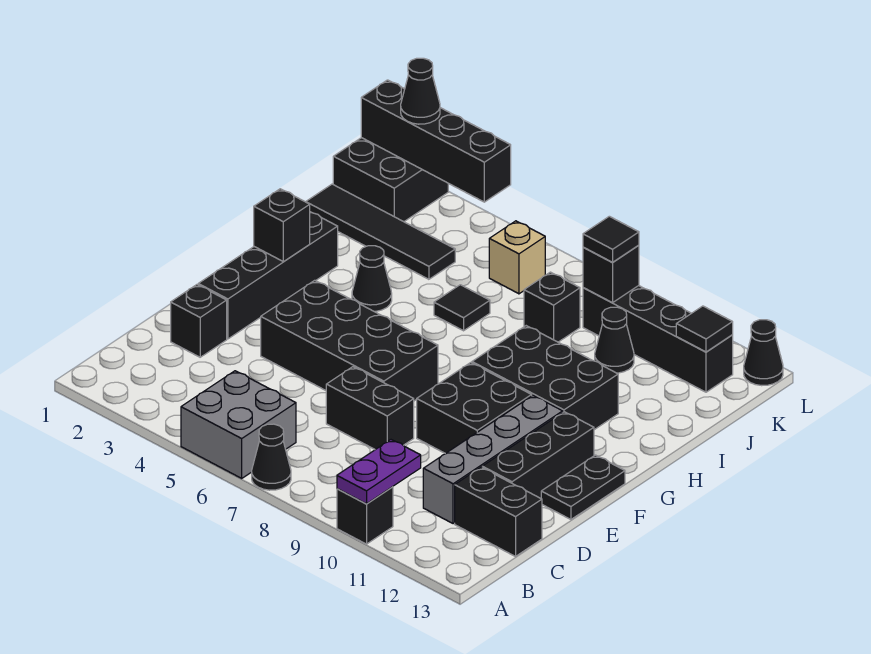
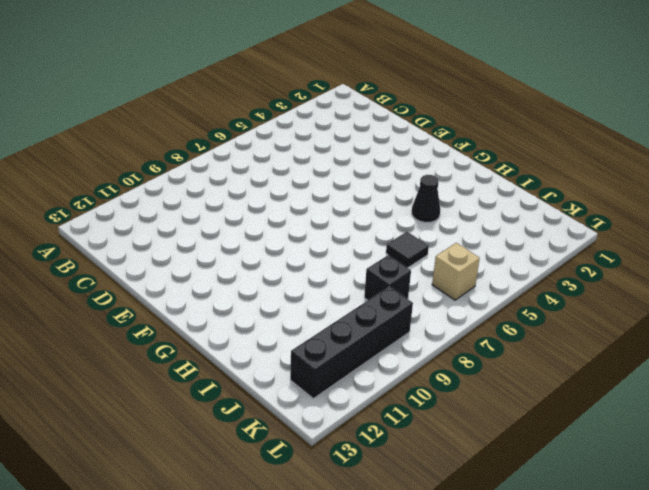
none -> grey 2x2 brick [181,371,296,478]
none -> black 1x1 cone [252,424,291,490]
none -> black 1x1 brick [337,487,393,544]

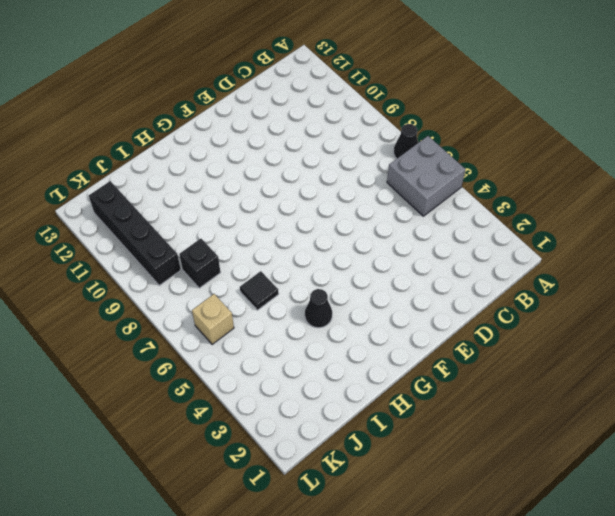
none -> black 1x1 brick [337,487,393,544]
none -> grey 1x4 brick [423,396,563,524]
none -> black 1x2 brick [455,467,542,556]

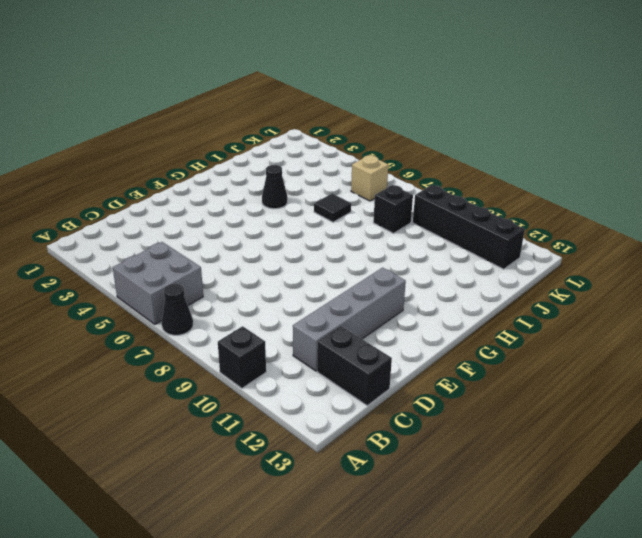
none -> black 1x1 brick [171,285,227,357]
none -> black 1x2 brick [326,367,414,450]
none -> black 1x3 brick [482,412,594,498]

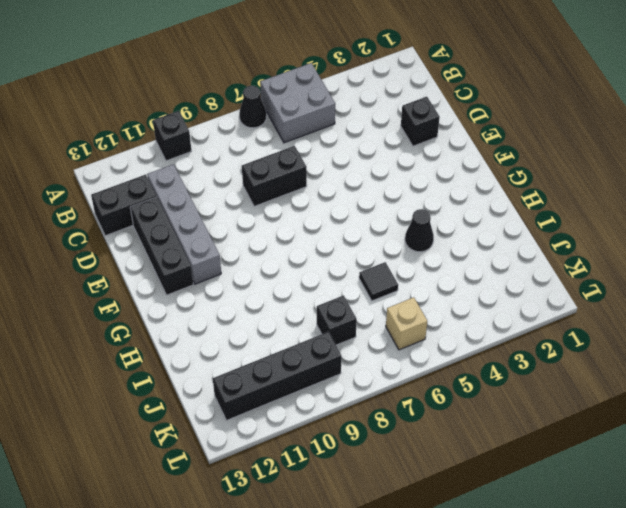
none -> black 1x4 brick [198,212,338,339]
none -> black 2x4 brick [261,280,438,401]
none -> black 2x2 brick [417,363,532,454]

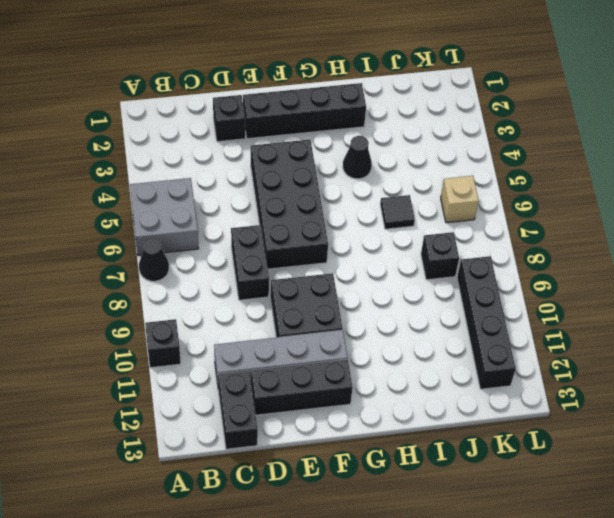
none -> black 1x2 plate [541,455,625,519]
none -> black 2x3 brick [472,326,618,430]
none -> black 1x4 tile [306,184,455,279]

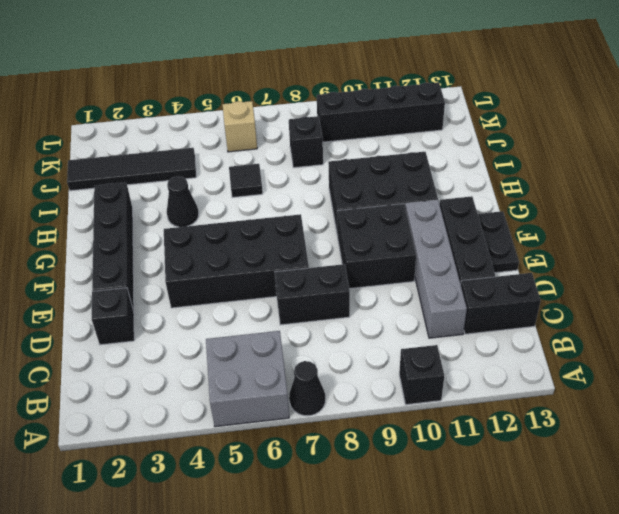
none -> black 1x1 cone [595,307,634,373]
none -> black 2x2 brick [333,138,448,222]
none -> black 1x1 cone [744,320,783,386]

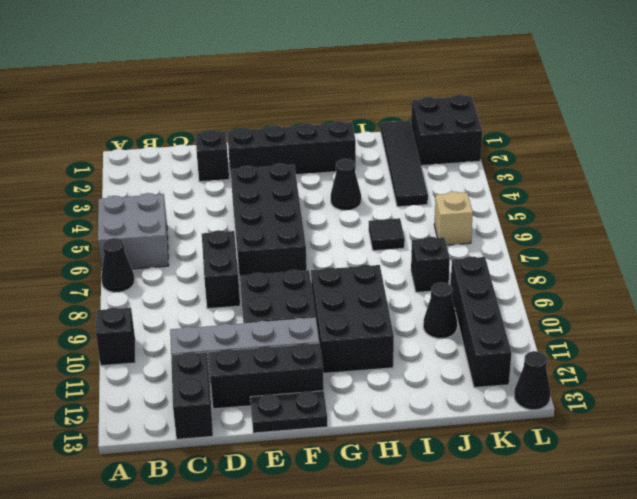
none -> purple 1x2 plate [337,440,421,504]
none -> black 1x1 brick [254,189,310,262]
none -> black 1x1 brick [583,245,639,303]

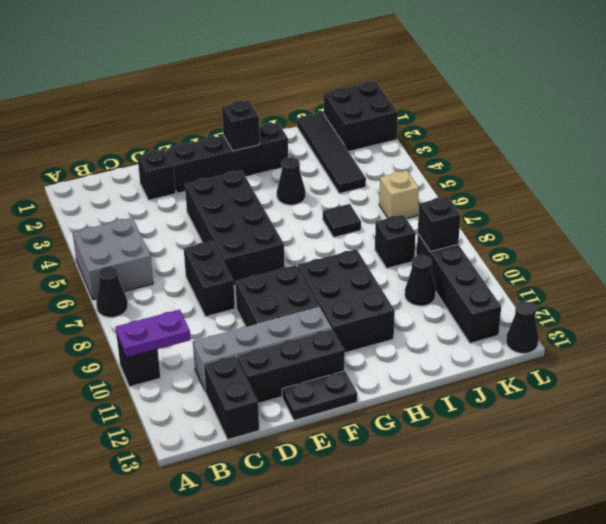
none -> black 1x1 tile [676,306,733,352]
none -> black 1x4 brick [361,80,511,202]
none -> black 1x1 tile [583,216,639,262]

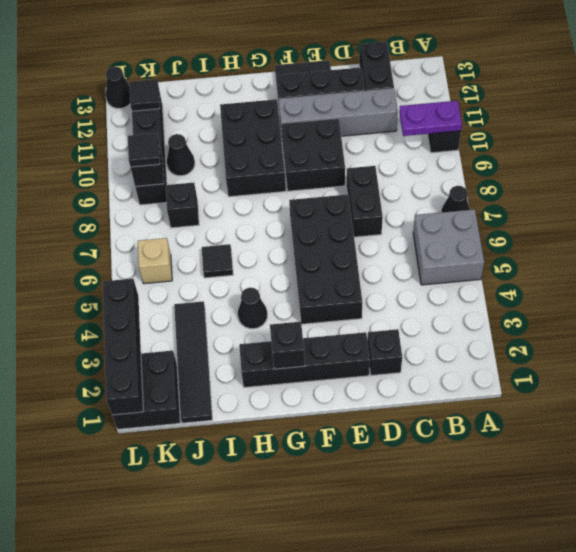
none -> black 1x1 cone [401,58,440,124]

